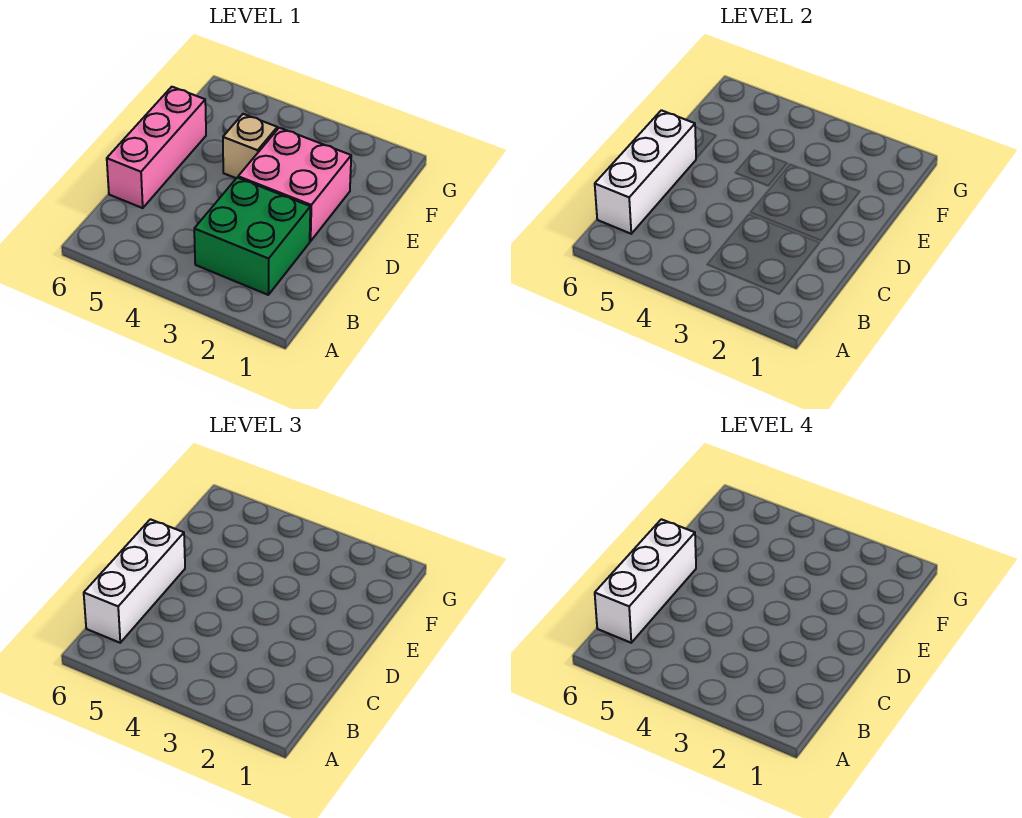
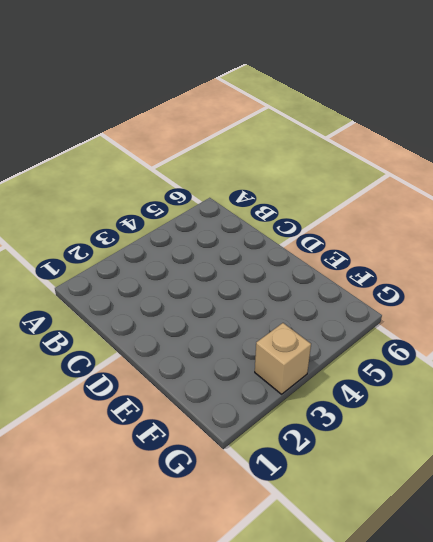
tan 1x1 brick [255,323,311,394] -> tan 1x1 brick moved to [223,114,277,178]
none -> green 2x2 brick [194,178,310,295]
none -> pink 1x3 brick [107,87,206,208]

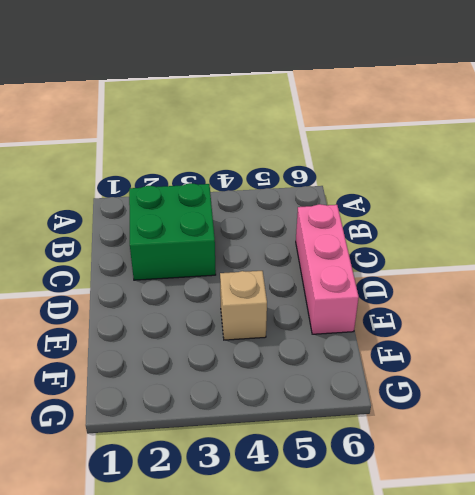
none -> pink 2x2 brick [238,128,351,241]
none -> white 1x3 brick [595,110,696,234]

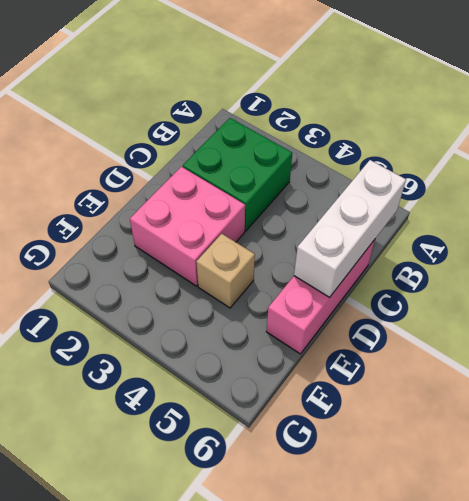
none -> white 1x3 brick [84,519,185,643]
none -> white 1x3 brick [595,519,696,643]

